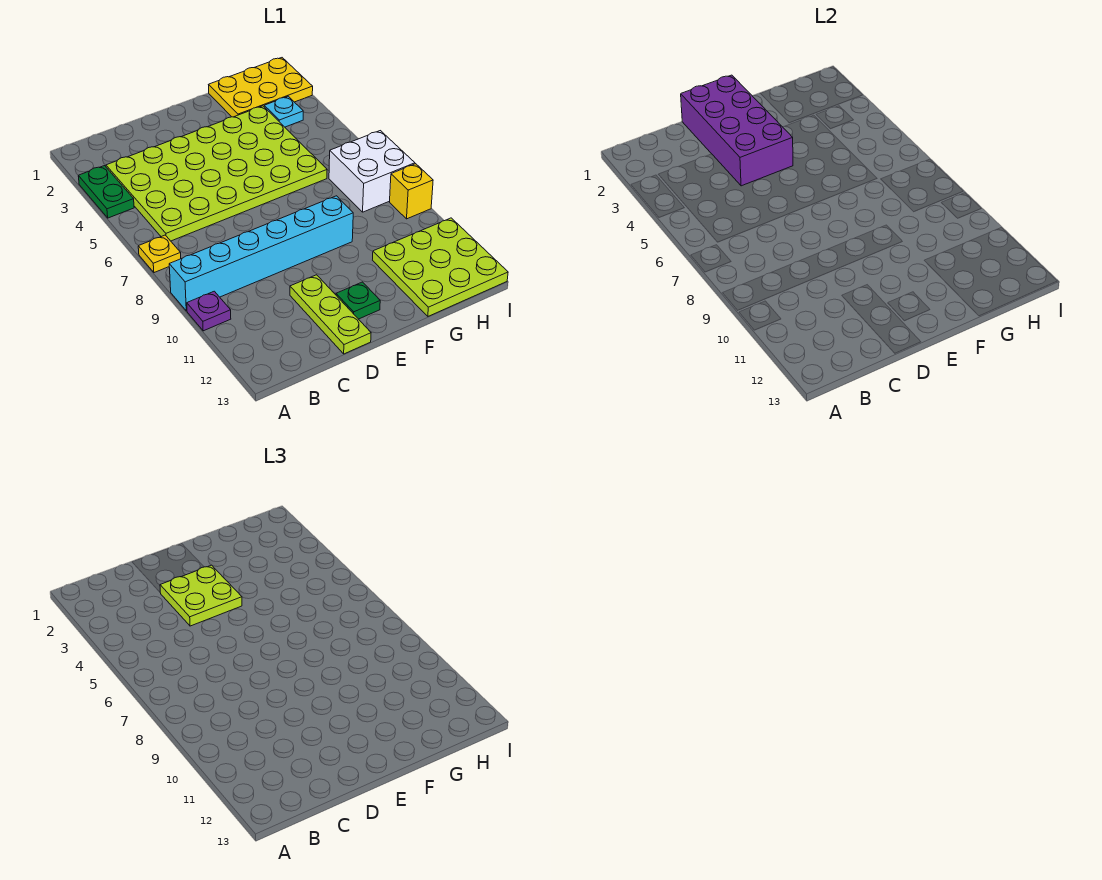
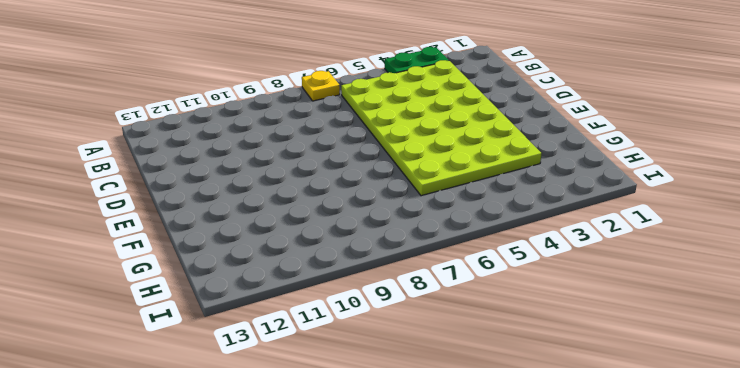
none -> cyan 1x6 brick [169,196,353,311]
none -> purple 1x1 plate [187,291,231,331]
none -> lime 1x3 plate [290,275,371,354]

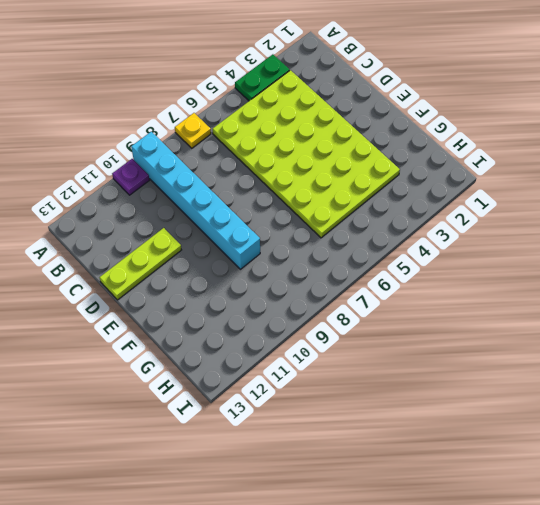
none -> green 1x1 plate [336,282,380,319]
none -> yellow 2x3 plate [209,58,313,117]
none -> lime 3x3 plate [373,218,508,316]

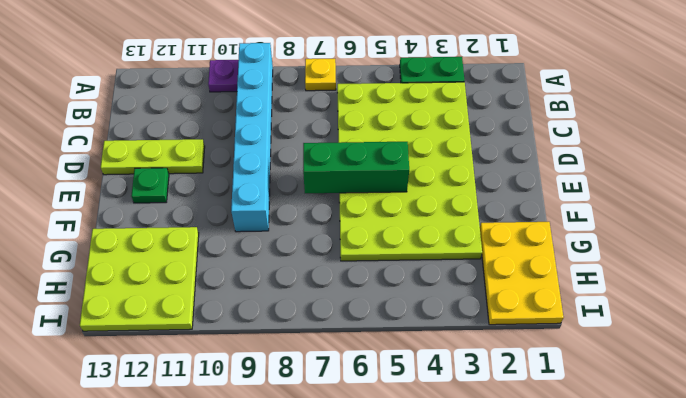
green 1x3 brick [303,142,409,193] -> none
none -> cyan 1x1 plate [264,96,303,127]
none -> white 2x2 brick [329,131,415,212]
none -> yellow 1x1 brick [390,164,433,219]

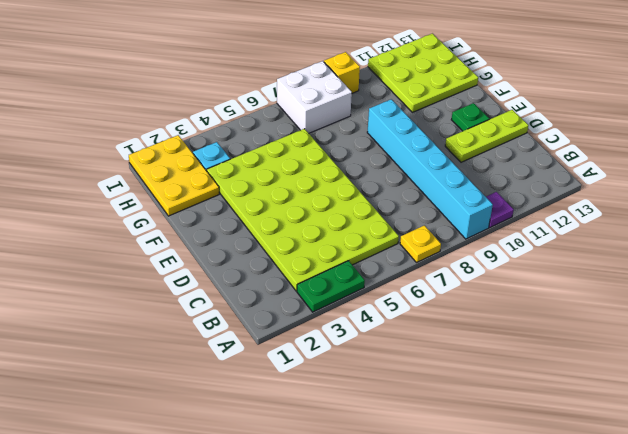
none -> purple 2x4 brick [681,75,793,186]
none -> lime 2x2 plate [160,565,242,626]

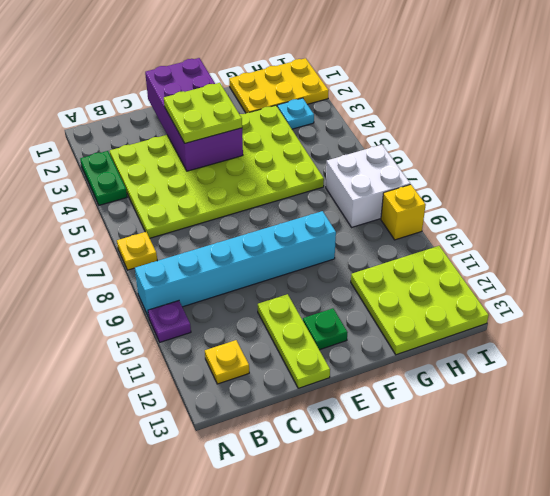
yellow 1x1 plate [205,340,249,384] -> none

